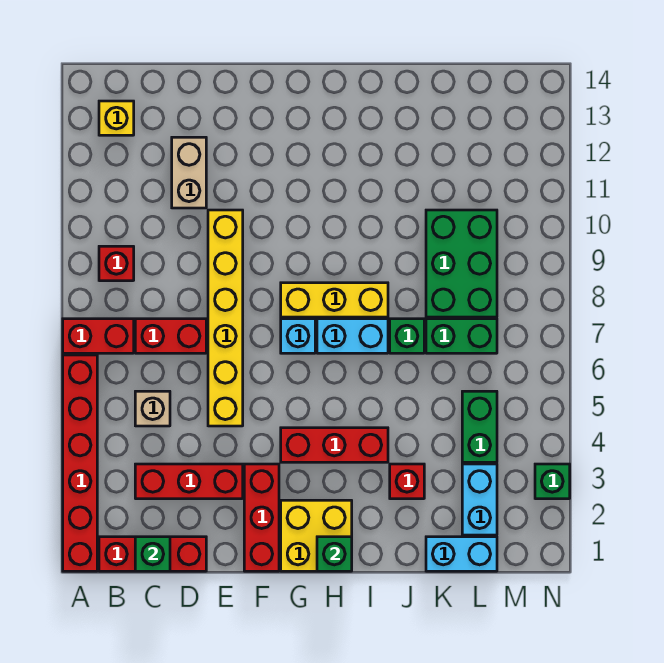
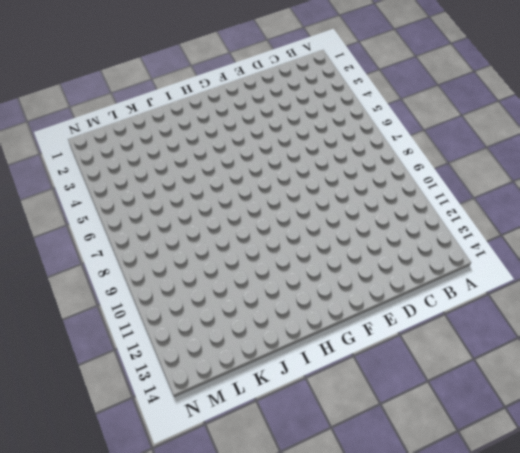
none -> red 1x6 brick [63,355,97,571]
none -> red 1x2 brick [63,319,134,353]
none -> red 1x3 brick [99,537,206,571]

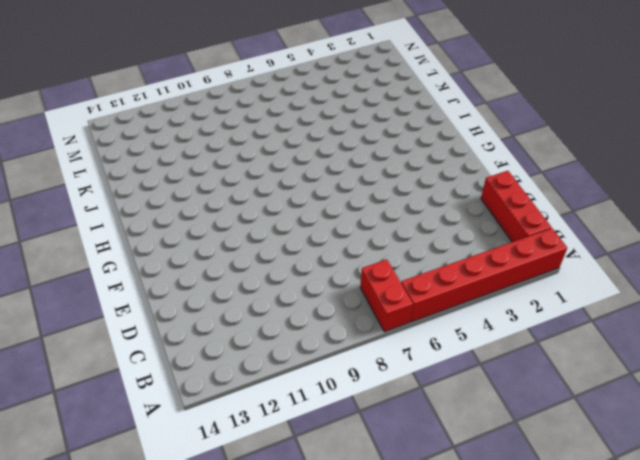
none -> red 1x1 brick [99,246,134,281]
none -> yellow 1x1 brick [99,101,134,135]
none -> red 1x3 brick [135,464,243,499]

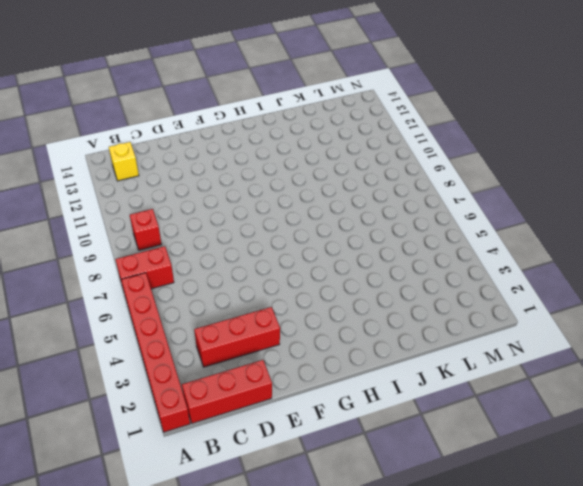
none -> tan 1x1 brick [135,391,170,426]
none -> red 1x2 brick [135,319,206,353]
none -> tan 1x2 brick [172,137,206,208]

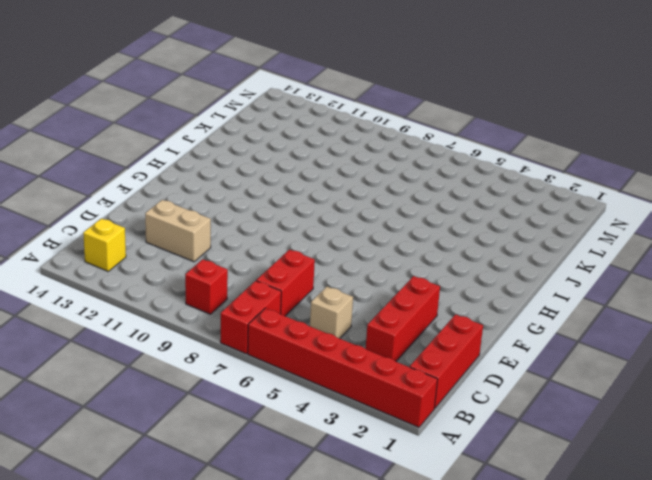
none -> yellow 1x6 brick [208,210,243,426]
none -> red 1x3 brick [244,464,279,571]
none -> yellow 2x2 brick [281,500,352,571]

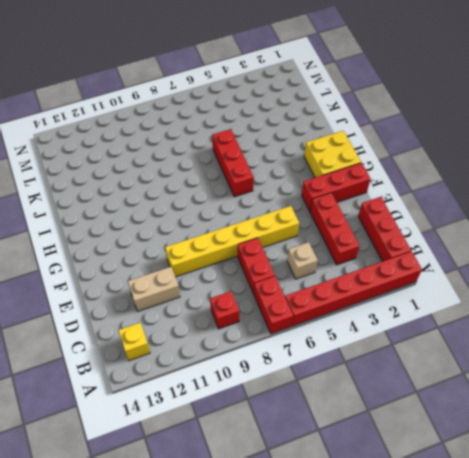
red 1x3 brick [212,129,254,197] -> red 1x3 brick moved to [281,428,388,462]
none -> cyan 1x1 brick [281,319,315,353]
none -> yellow 1x3 brick [281,283,388,317]
none -> cyan 1x2 brick [317,319,388,353]

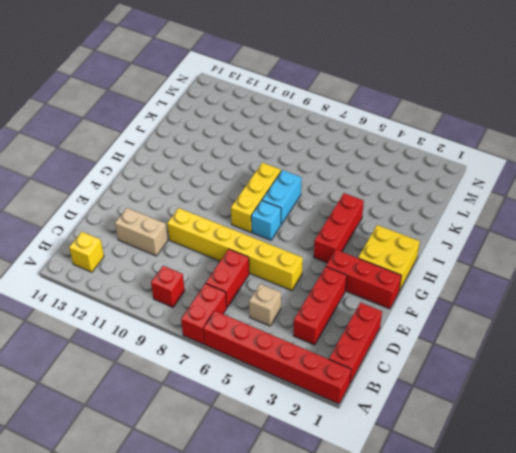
none -> red 1x1 brick [390,464,424,499]
none -> green 1x1 brick [390,319,424,353]
none -> cyan 1x2 brick [426,537,497,571]

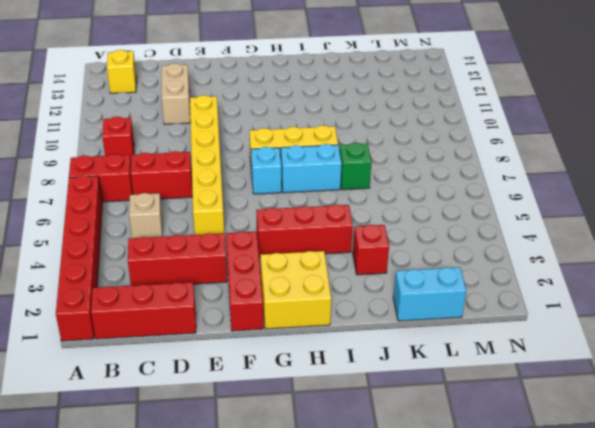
none -> green 1x2 brick [426,319,497,353]
none -> green 2x3 brick [426,210,497,317]
none -> cyan 1x2 brick [462,464,497,535]

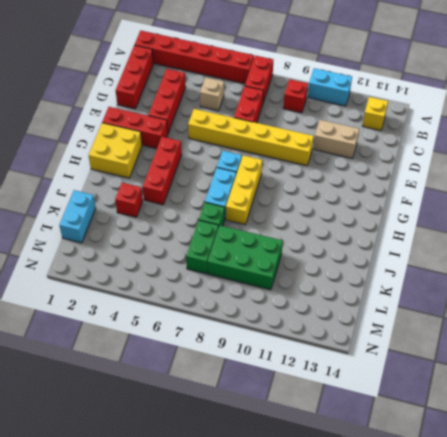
cyan 1x2 brick [308,68,352,106] -> cyan 1x2 brick moved to [462,464,497,535]
none -> green 1x2 brick [462,391,497,462]
none -> green 1x1 brick [535,464,570,499]
none -> green 1x1 brick [135,537,170,571]

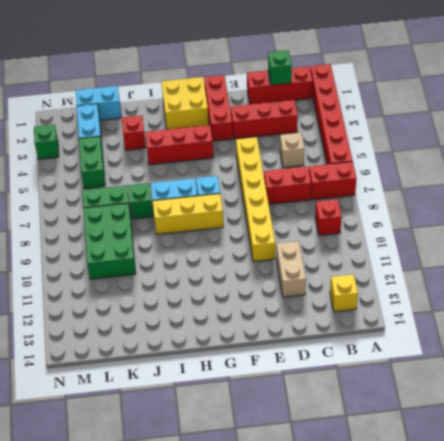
none -> green 1x1 brick [317,537,352,571]

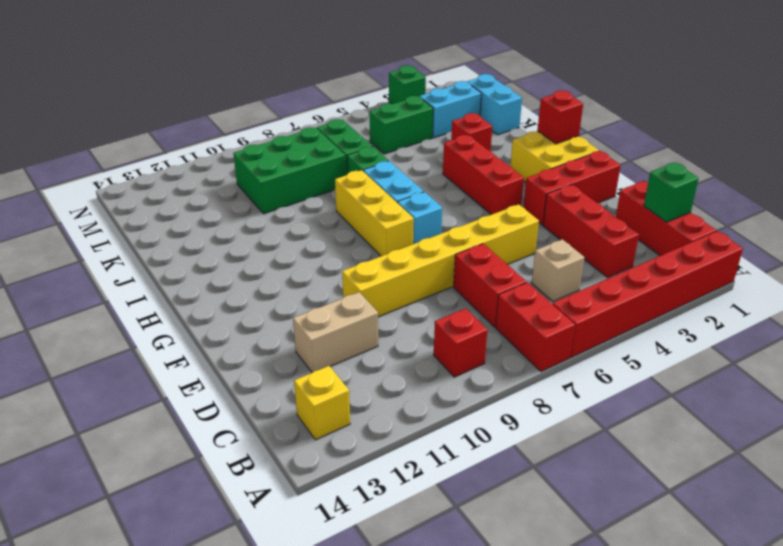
red 1x1 brick [537,90,583,144] -> green 1x1 brick [317,537,352,571]

